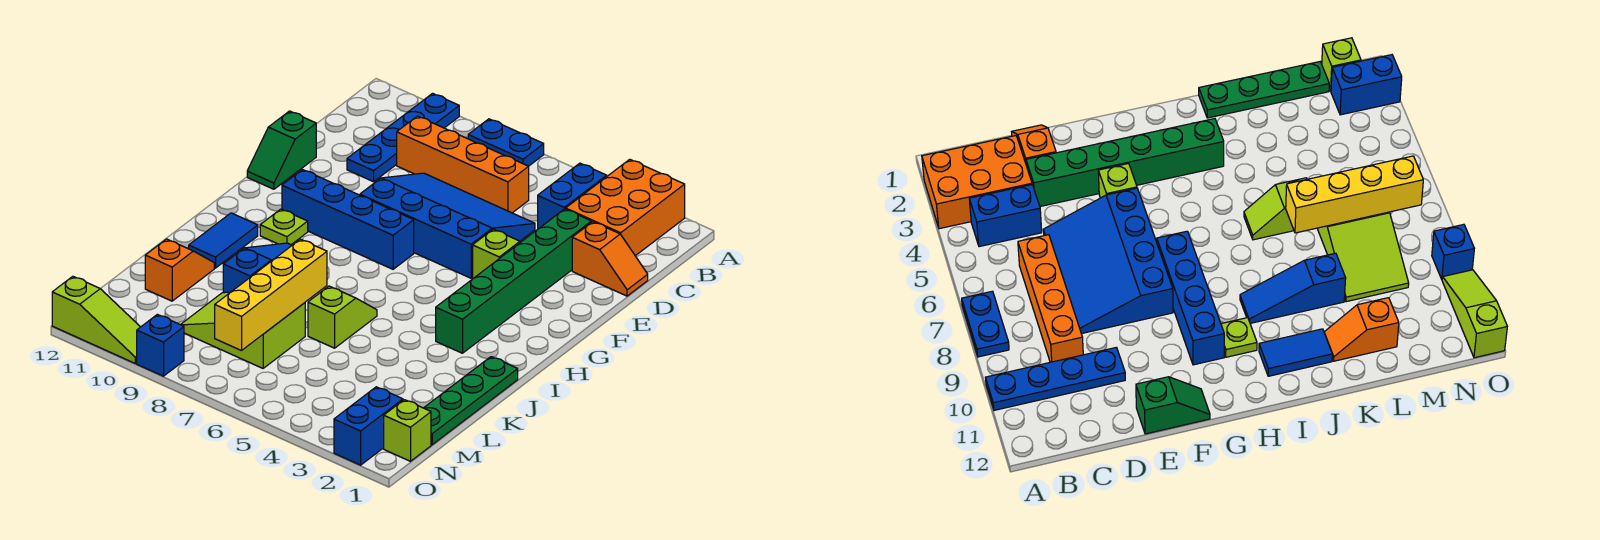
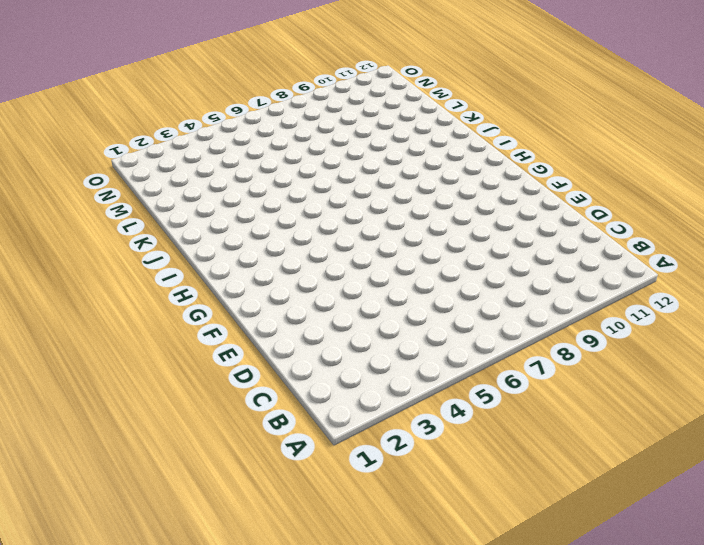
none -> orange 2x3 brick [566,159,685,256]
none -> blue 1x2 plate [468,119,544,166]
none -> blue 1x4 plate [347,93,459,182]

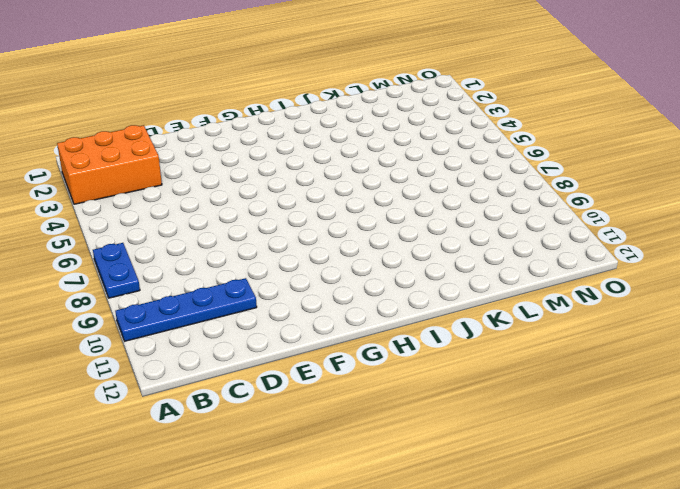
none -> blue 1x2 brick [538,163,607,229]
none -> orange 1x4 brick [397,116,529,213]
none -> orange 1x2 slope [572,222,648,296]

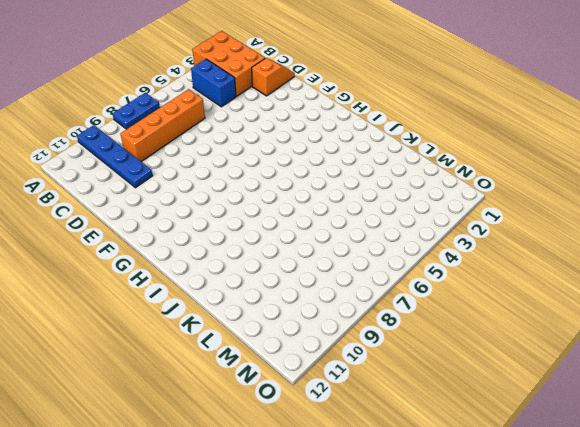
none -> green 1x6 brick [436,209,591,353]
none -> blue 3x4 slope [360,173,535,278]
none -> green 1x2 slope [247,111,316,189]

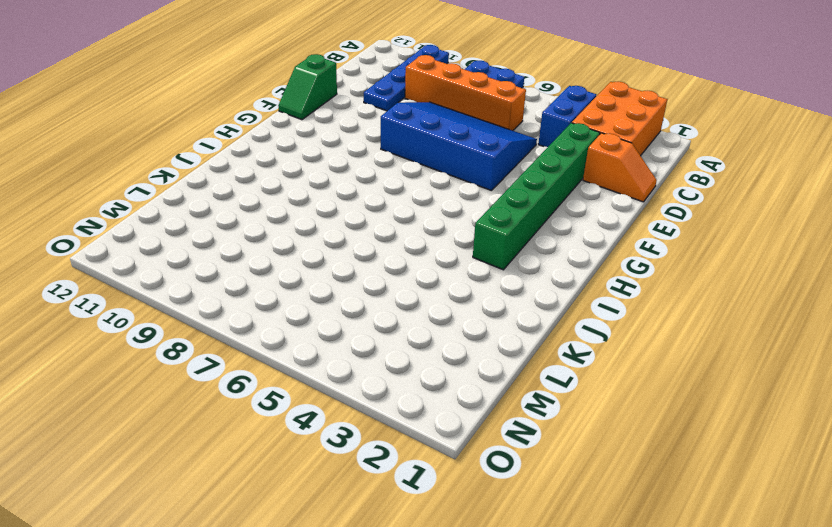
none -> lime 1x1 brick [473,229,520,278]
none -> blue 1x4 brick [282,170,414,269]
none -> lime 1x1 plate [260,209,308,245]

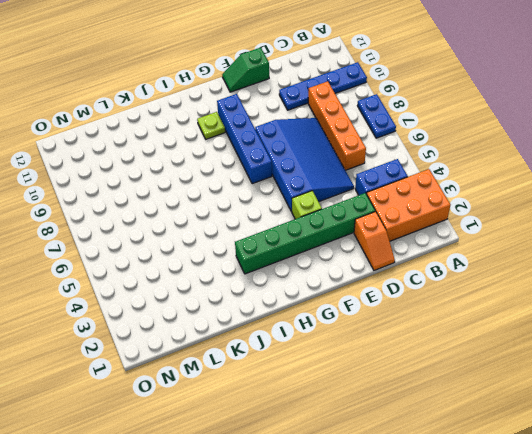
none -> blue 1x3 slope [223,243,292,293]
none -> blue 1x2 tile [189,213,258,268]
none -> green 1x4 plate [424,357,518,445]

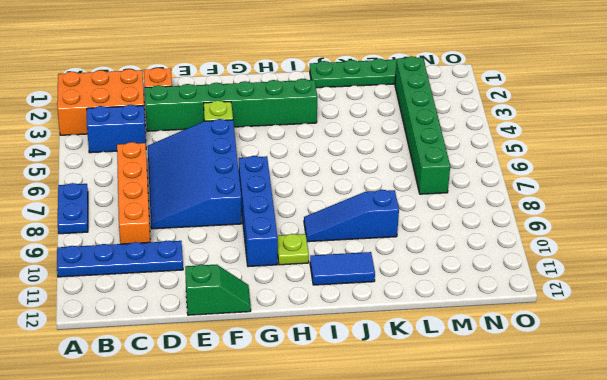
green 1x6 brick [395,56,450,194] -> lime 2x3 slope [181,292,305,368]
none -> lime 1x2 slope [308,286,377,348]
none -> orange 1x2 slope [145,239,214,301]
none -> lime 1x1 brick [384,400,431,461]

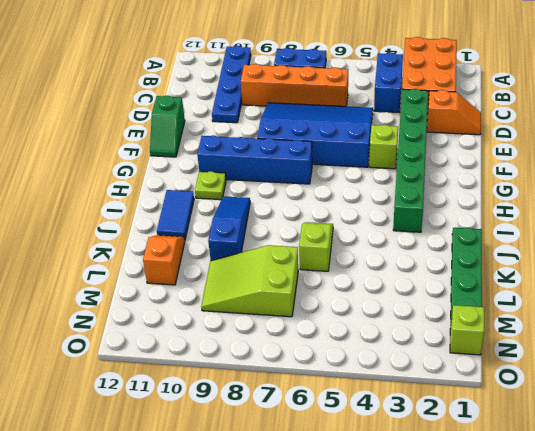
none -> blue 1x2 brick [334,387,403,465]
none -> blue 1x1 brick [137,314,184,376]
none -> lime 1x3 slope [52,276,140,363]

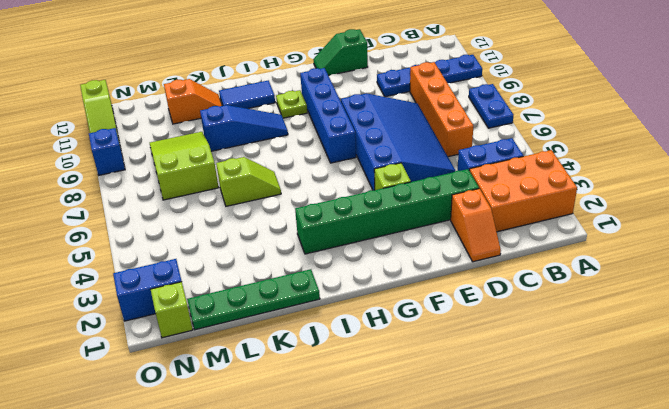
none -> yellow 1x4 brick [215,239,327,351]

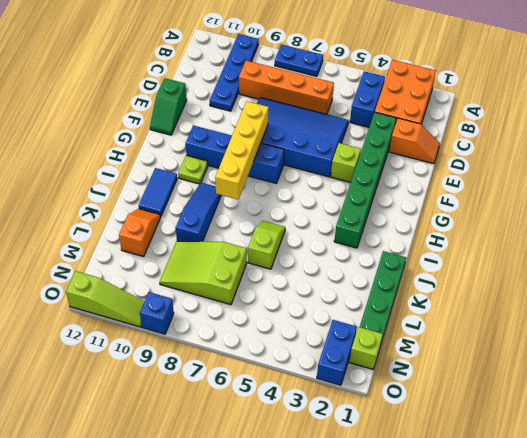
yellow 1x4 brick [215,101,269,200] -> yellow 1x4 brick moved to [215,239,327,351]

